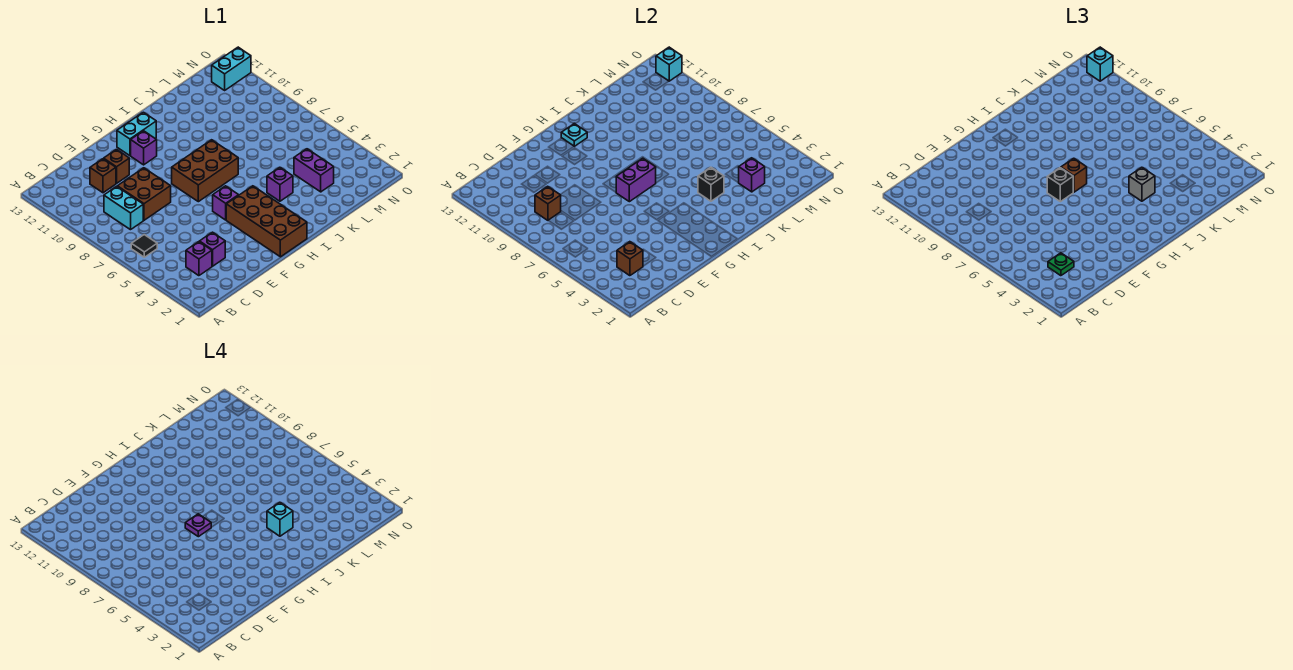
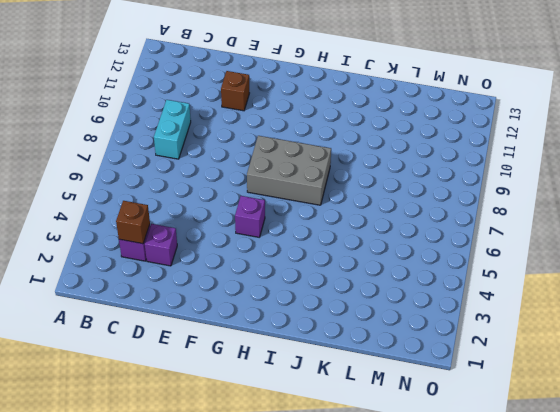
grey 2x3 brick [247,136,331,205] -> brown 2x3 brick [172,140,238,202]
none -> black 1x1 tile [131,235,157,257]
none -> brown 2x2 brick [117,168,171,220]
none -> brown 1x1 brick [90,159,116,193]

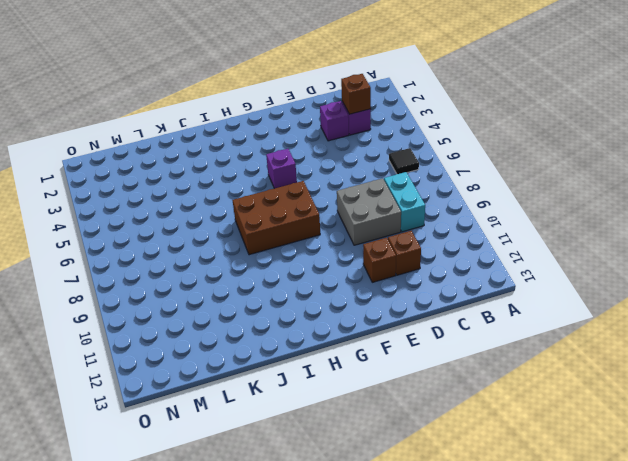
grey 2x2 brick [337,178,401,245] -> brown 2x2 brick [117,168,171,220]
none -> brown 2x4 brick [226,186,307,257]
none -> purple 1x1 brick [131,131,157,165]
none -> cyan 1x2 brick [117,112,156,156]

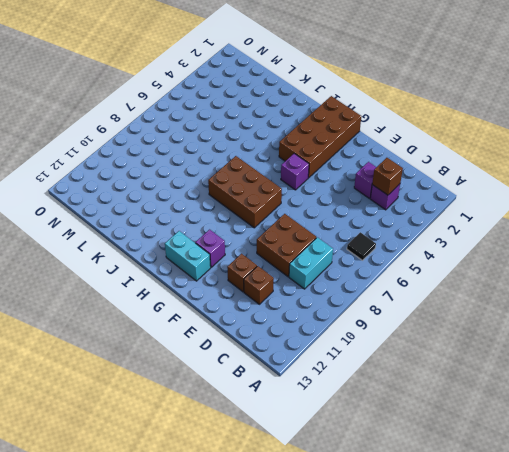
none -> purple 1x1 brick [267,167,293,201]
none -> purple 1x2 brick [294,149,334,192]
none -> cyan 1x2 brick [212,47,251,90]

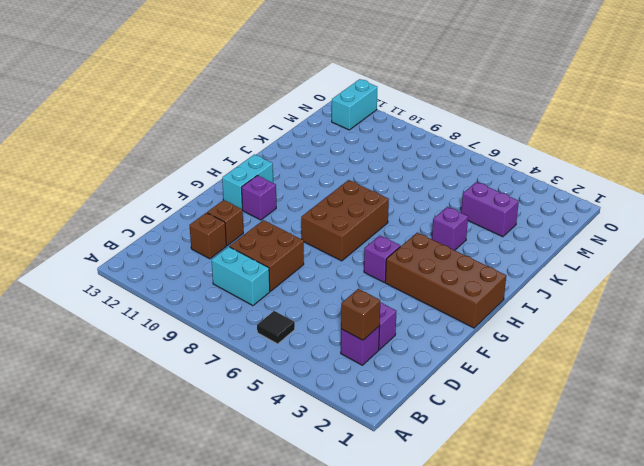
none -> brown 1x1 brick [535,186,561,220]
none -> purple 1x2 brick [616,158,656,202]
none -> cyan 1x1 plate [561,124,587,146]

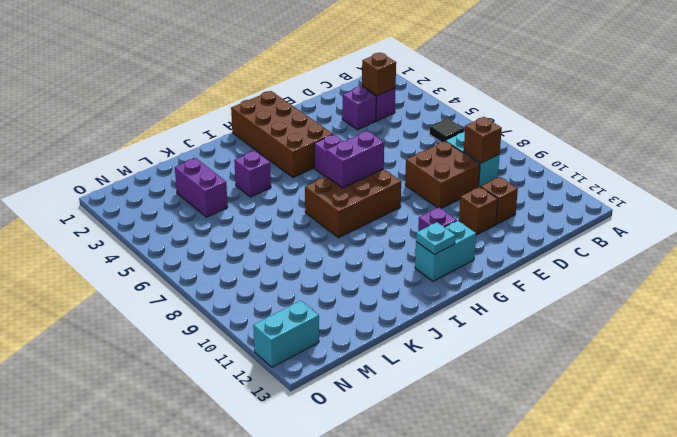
none -> black 1x1 brick [698,167,724,201]
none -> purple 1x1 brick [739,158,765,192]
none -> cyan 1x1 brick [656,47,682,81]

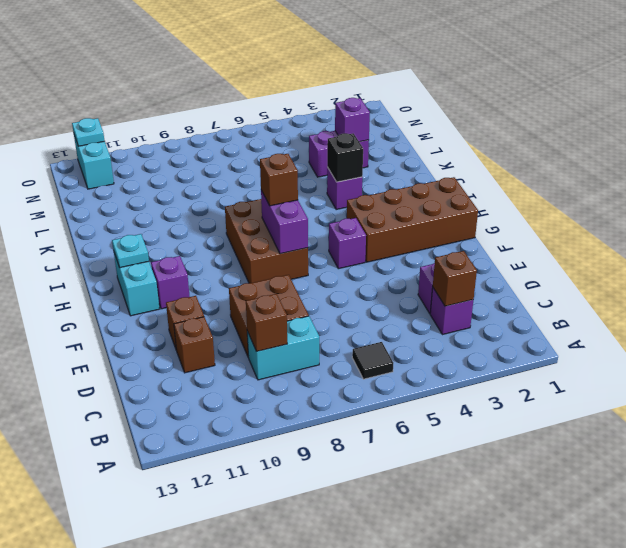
cyan 1x1 plate [72,118,104,146] -> cyan 1x1 brick [656,47,682,81]
none -> green 1x1 plate [1048,253,1074,276]
none -> black 1x1 brick [1047,168,1074,202]
none -> grey 1x1 brick [1129,167,1155,201]

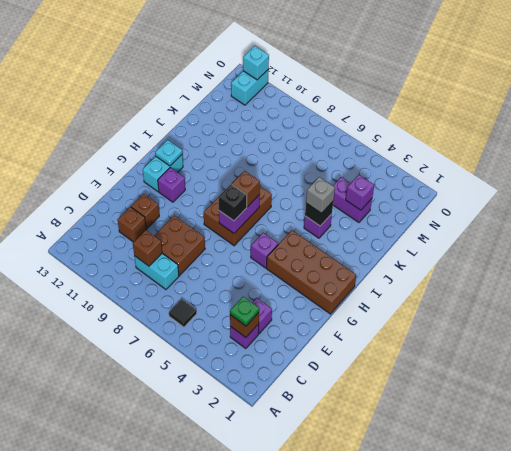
none -> cyan 1x1 brick [1087,47,1113,81]
none -> purple 1x1 plate [185,514,211,537]
none -> cyan 1x1 brick [267,502,293,536]

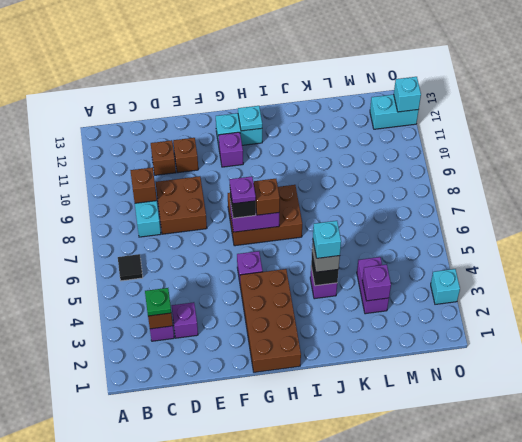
cyan 1x1 brick [431,269,460,304] -> cyan 1x1 brick moved to [1087,47,1113,81]

